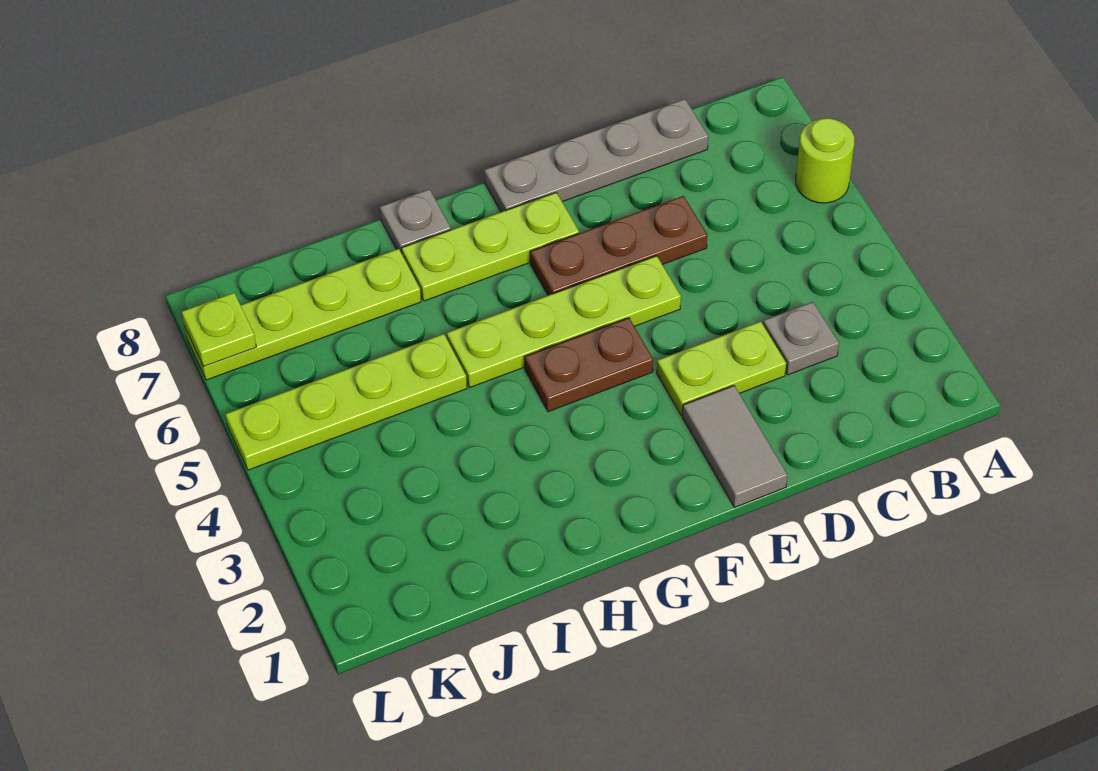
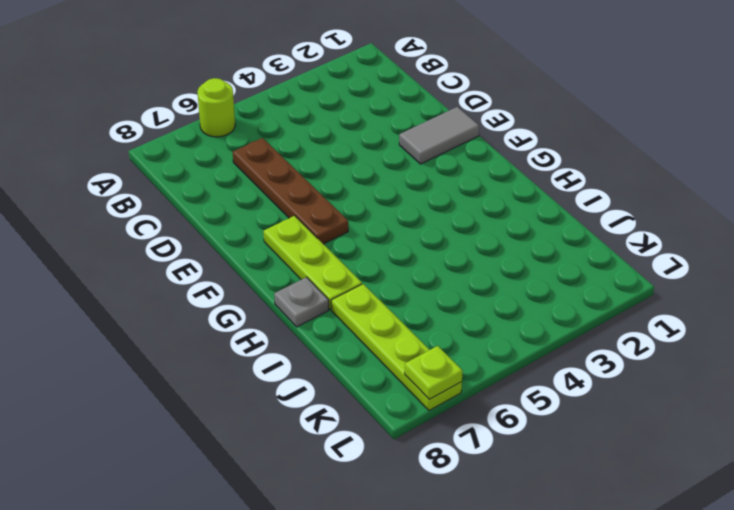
brown 1x4 plate [233,138,348,244] -> brown 1x3 plate [530,196,708,295]
none -> grey 1x1 plate [763,302,839,375]
none -> grey 1x4 plate [484,99,708,212]
none -> lime 1x2 plate [657,321,786,416]

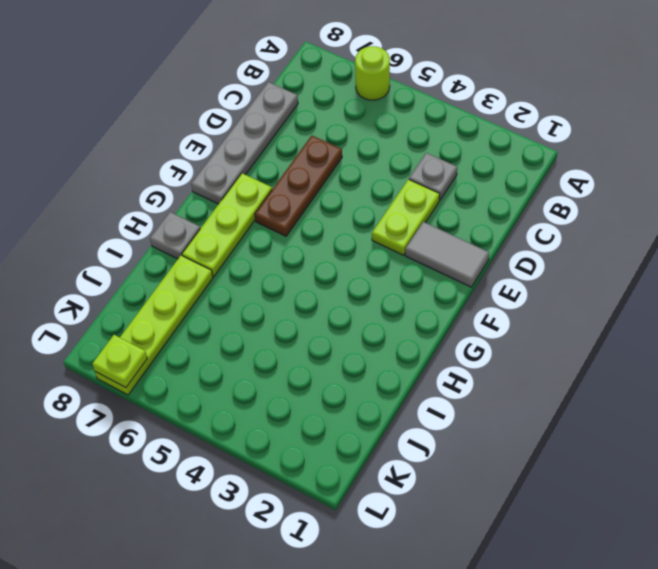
none -> lime 1x4 plate [447,256,681,387]
none -> brown 1x2 plate [524,318,653,412]
none -> lime 1x4 plate [225,334,467,470]

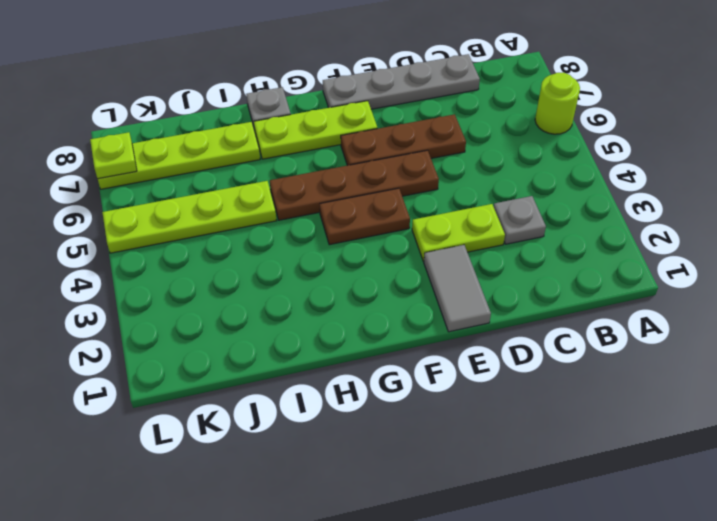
brown 1x4 plate [270,150,439,220] -> lime 1x4 plate [447,256,681,387]

